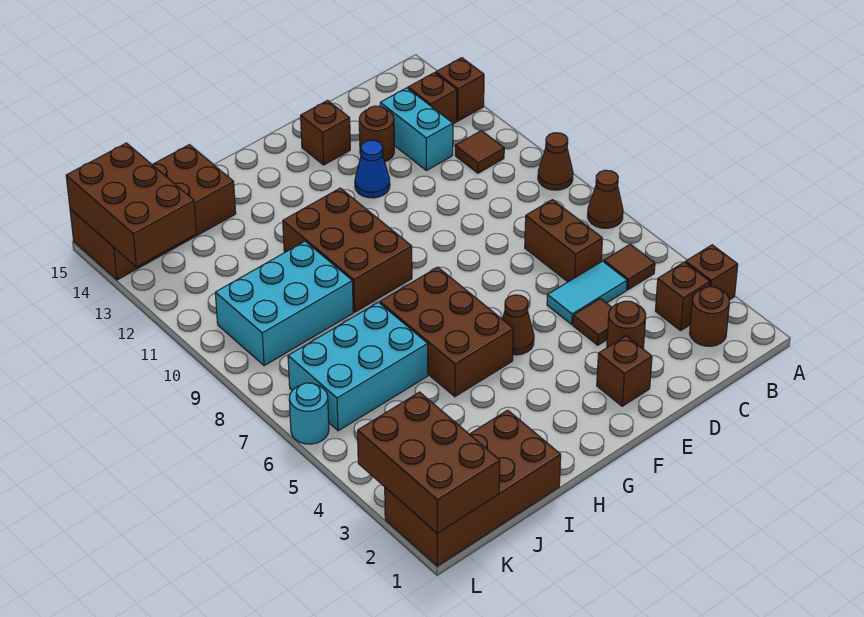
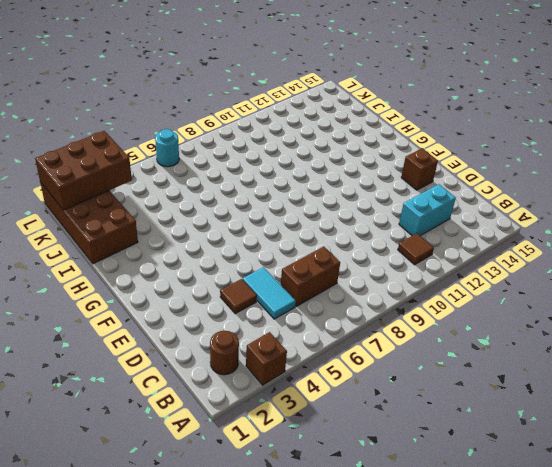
none -> brown 1x1 cone [588,170,623,228]
none -> brown 1x1 cone [538,133,573,190]
none -> brown 1x1 brick [436,58,484,121]

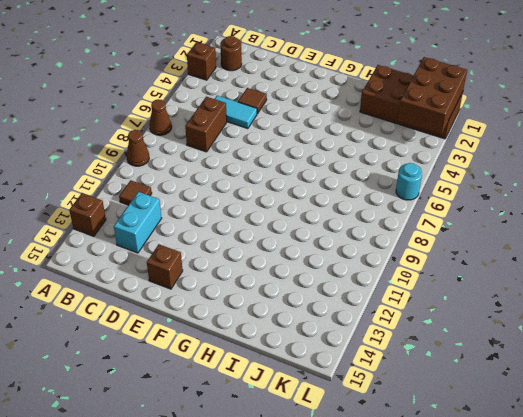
none -> brown 1x1 brick [655,262,710,330]
none -> brown 1x1 tile [604,244,655,290]
none -> brown 1x1 brick [408,73,457,124]

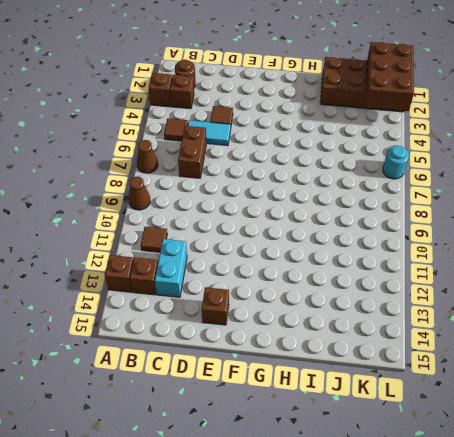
none -> brown 1x1 round brick [607,301,646,349]
none -> brown 1x1 round brick [359,106,394,162]
none -> brown 1x1 brick [597,336,652,406]

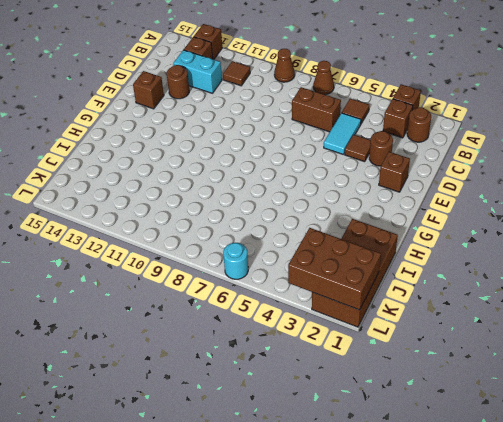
none -> blue 1x1 cone [355,140,390,198]
none -> brown 1x1 cone [502,295,534,355]
none -> brown 2x3 brick [380,267,513,397]

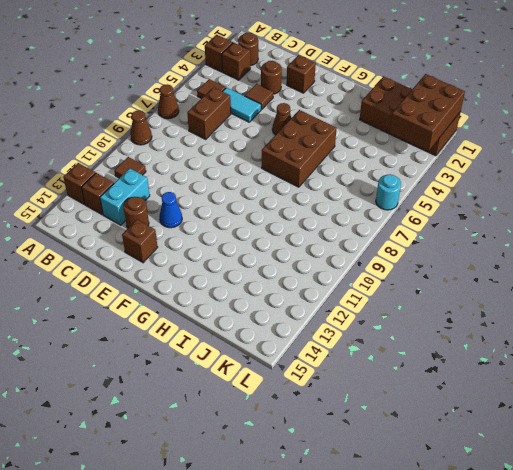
none -> brown 2x3 brick [283,188,412,312]
none -> cyan 2x3 brick [288,302,428,431]
none -> cyan 2x3 brick [215,241,353,366]

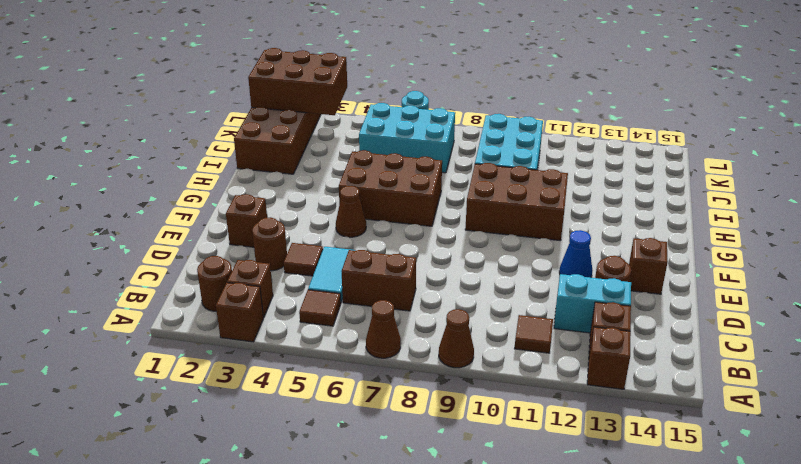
cyan 2x3 brick [359,103,455,173] -> cyan 2x3 brick turned to [288,302,428,431]
none -> brown 2x4 brick [70,145,236,280]
none -> brown 2x3 brick [66,143,197,267]

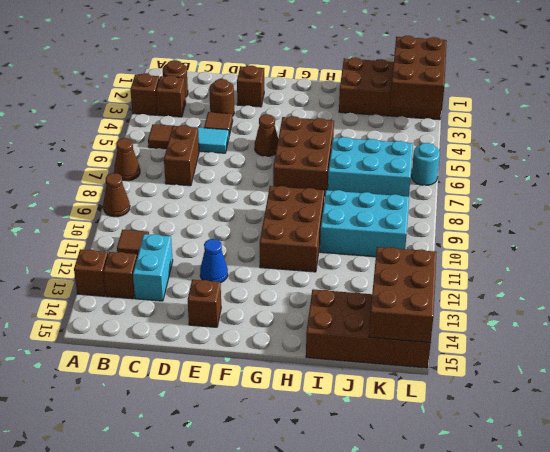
none -> brown 1x1 round brick [359,106,394,162]

